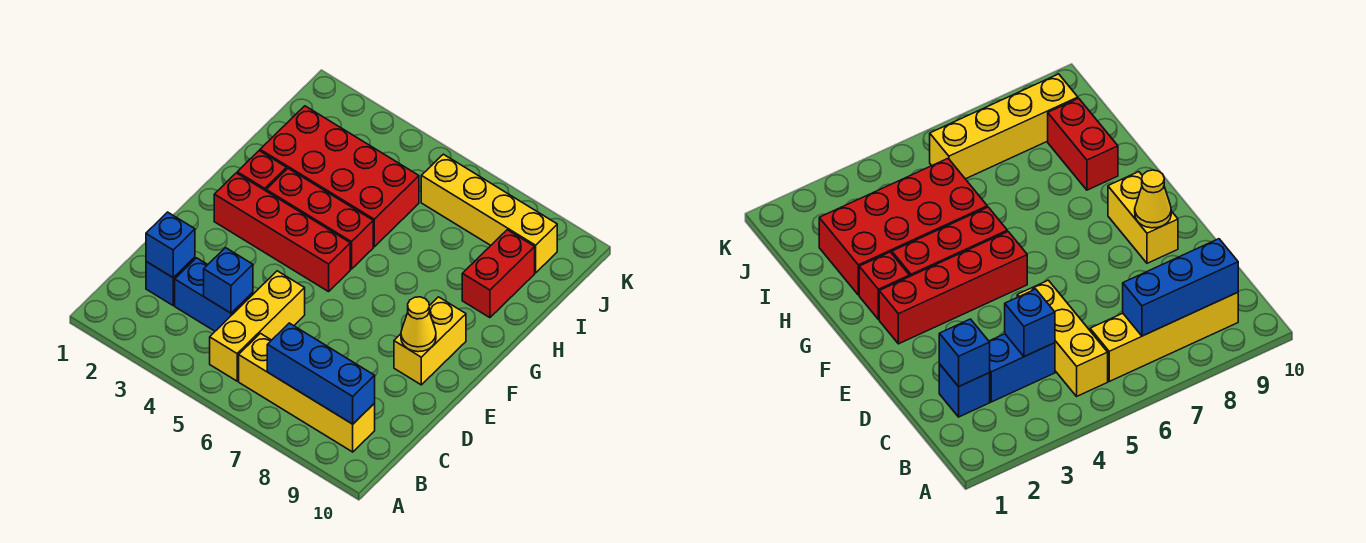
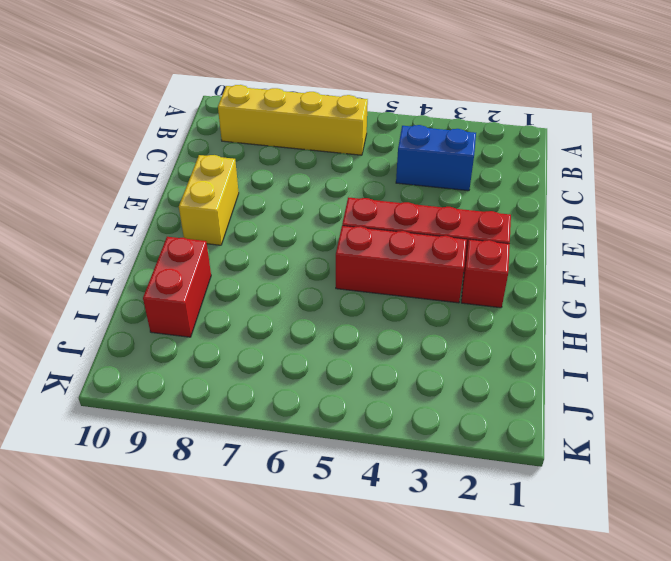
none -> yellow 1x3 brick [210,271,305,381]
none -> blue 1x1 brick [146,257,195,305]
none -> red 2x4 brick [260,106,419,247]

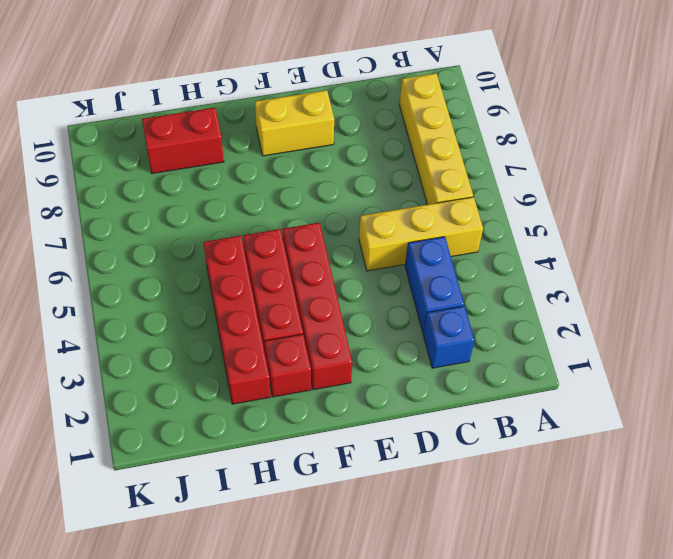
red 1x4 brick [204,236,271,404] -> red 2x4 brick [260,106,419,247]
none -> yellow 1x4 brick [421,154,557,273]
none -> blue 1x3 brick [267,323,375,424]
none -> blue 1x1 brick [146,212,195,278]

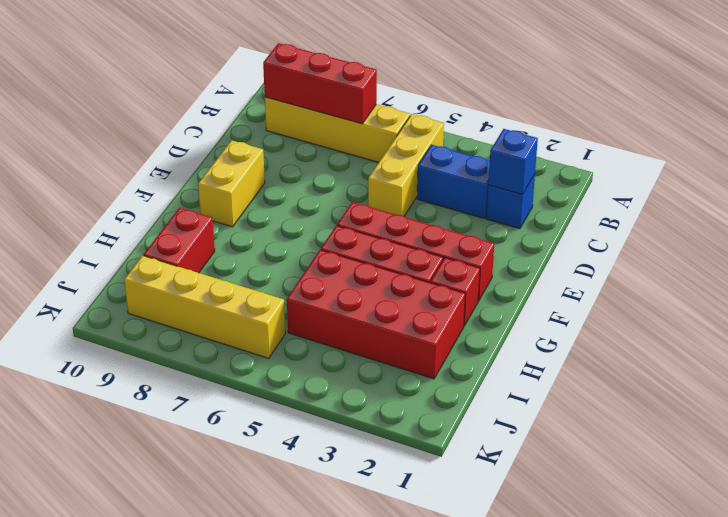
red 1x3 brick [263,43,377,124] -> blue 1x3 brick [267,323,375,424]
none -> blue 1x1 brick [204,248,253,313]
none -> yellow 1x1 cone [401,297,436,352]

